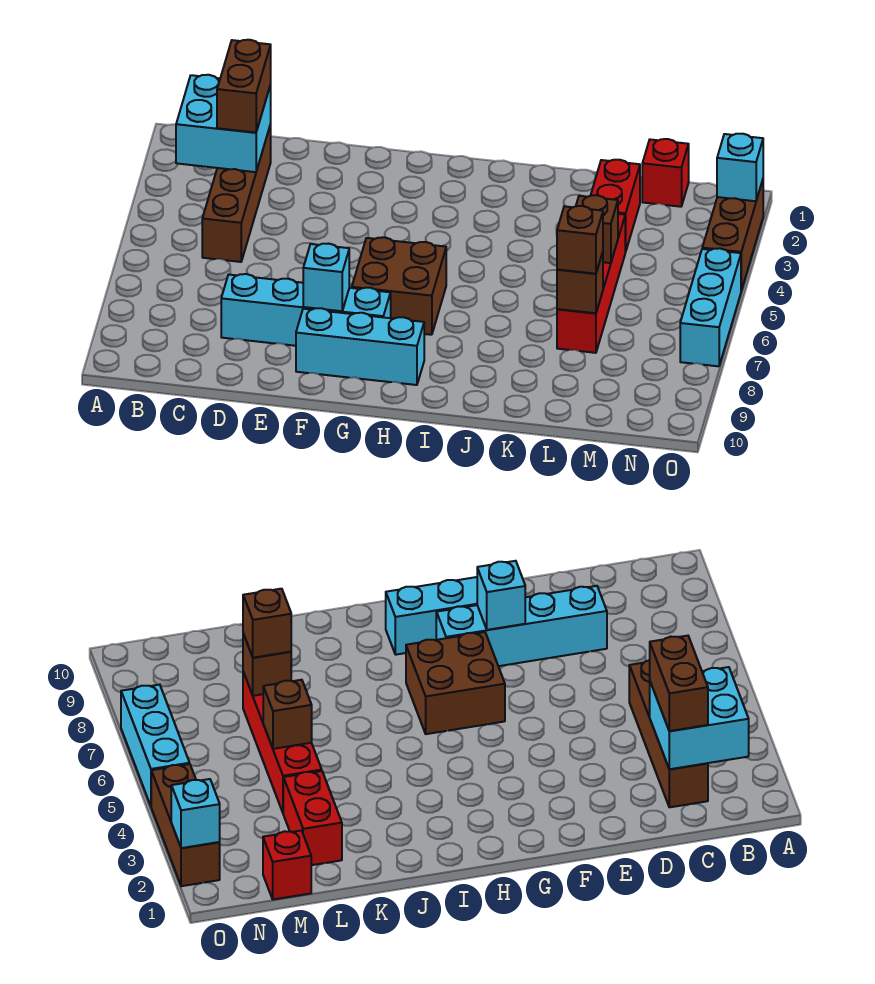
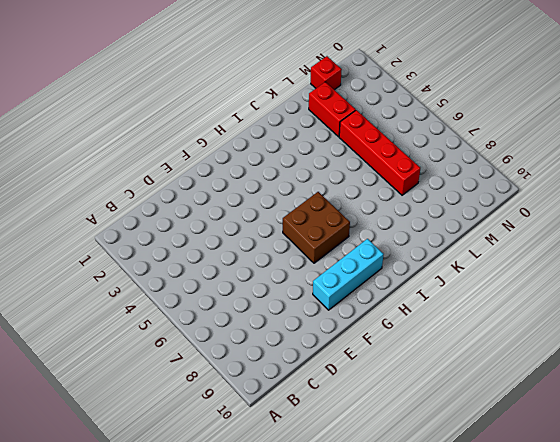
none -> brown 1x4 brick [202,124,271,262]
none -> cyan 1x4 brick [221,274,391,346]
none -> brown 1x3 brick [702,180,763,291]

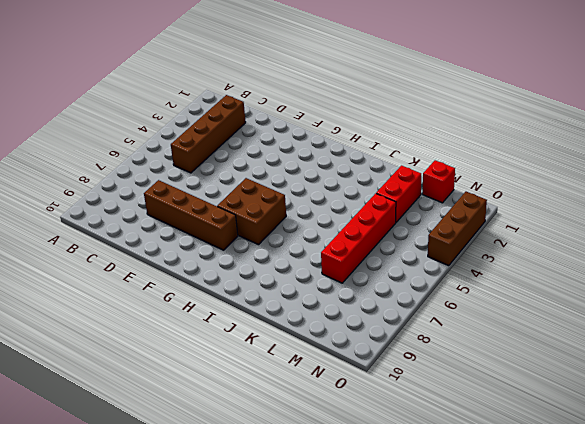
brown 1x4 brick [144,180,238,250] -> cyan 1x4 brick [221,274,391,346]
none -> cyan 1x3 brick [296,308,424,385]
none -> cyan 1x3 brick [680,248,741,366]
none -> cyan 2x2 brick [176,75,271,172]

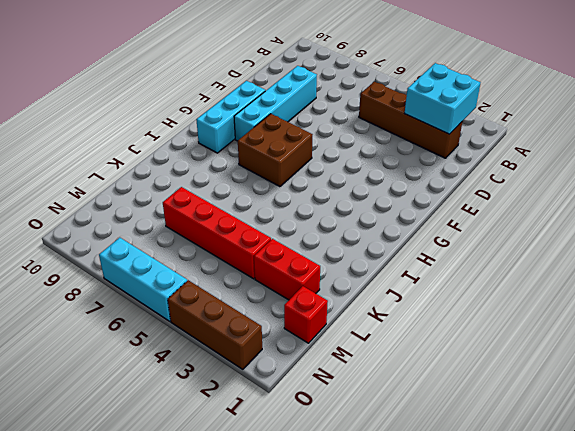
none -> cyan 1x1 brick [303,244,349,311]
none -> brown 1x1 brick [576,195,618,263]
none -> brown 1x1 brick [557,252,603,313]

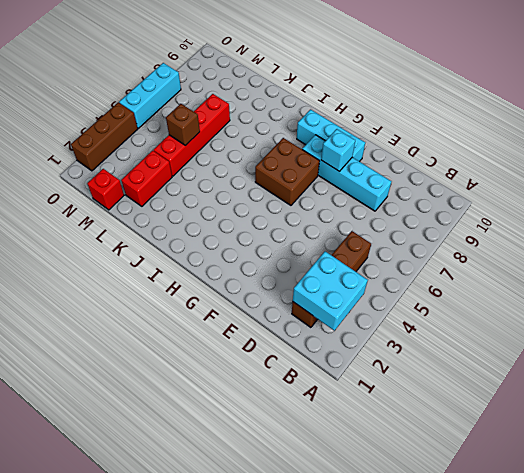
none -> brown 1x1 brick [557,252,603,313]
none -> cyan 1x1 brick [717,134,763,201]
none -> brown 1x2 brick [217,40,271,133]

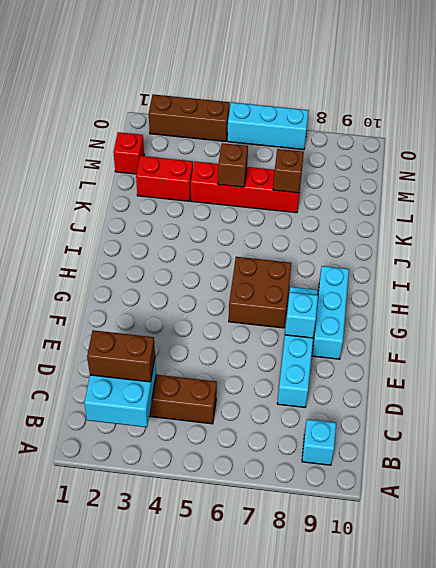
cyan 1x1 brick [302,419,336,465] -> cyan 1x1 brick moved to [717,134,763,201]
none -> brown 1x1 brick [557,206,603,274]

